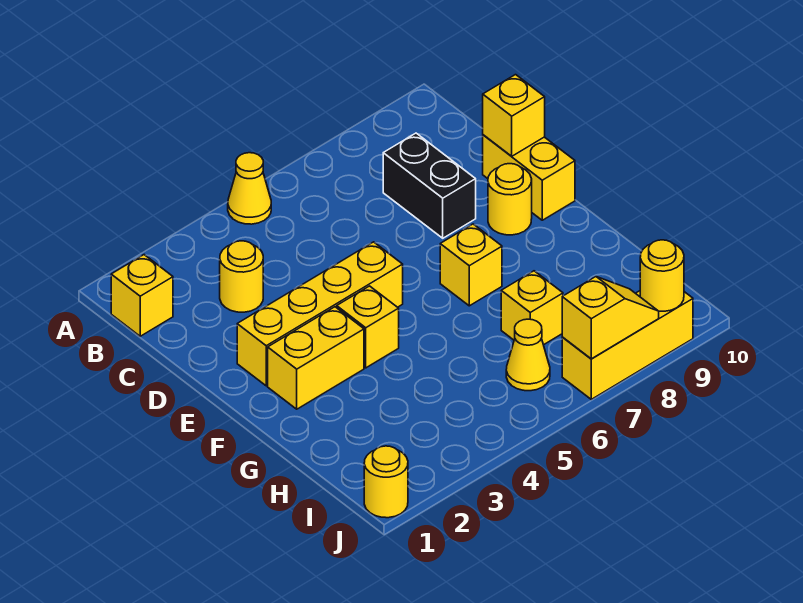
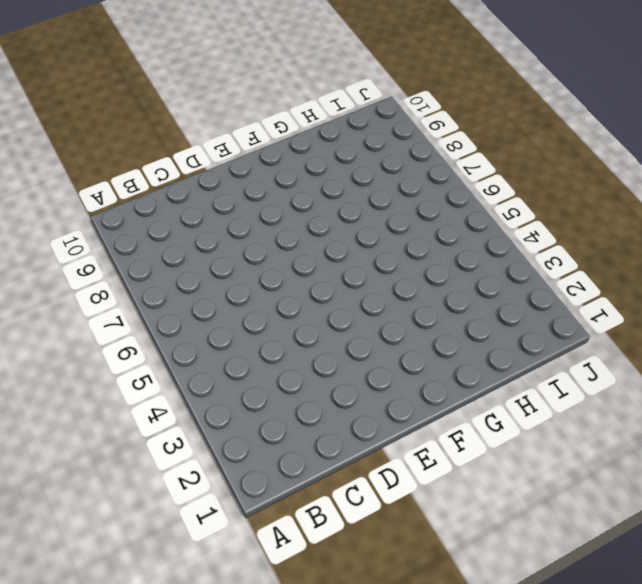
none -> yellow 1x1 cone [228,153,271,224]
none -> yellow 1x1 brick [111,255,173,336]
none -> yellow 1x1 round brick [220,241,263,312]

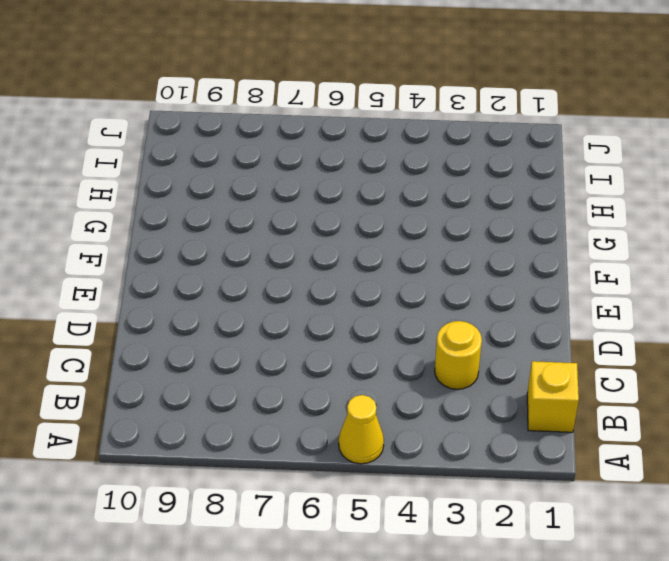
none -> black 1x2 brick [383,133,476,238]
none -> yellow 1x2 brick [483,135,575,220]
none -> yellow 1x4 brick [237,242,403,386]

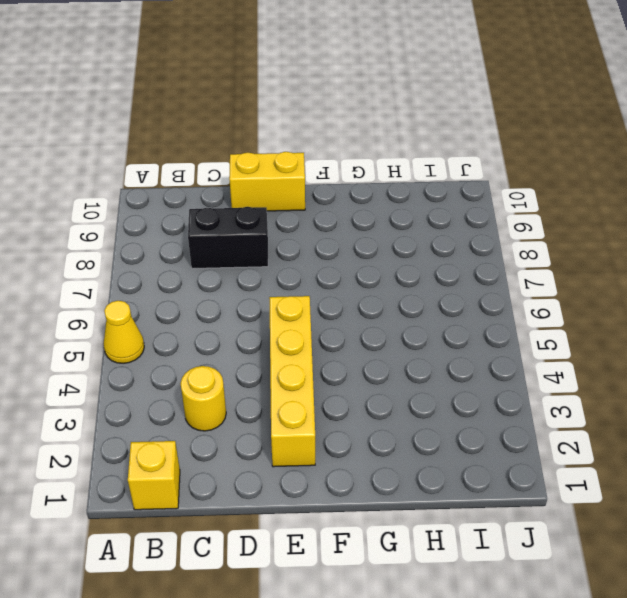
none -> yellow 1x1 round brick [488,164,532,235]
none -> yellow 1x2 brick [268,307,364,409]
none -> yellow 1x1 brick [337,286,399,368]

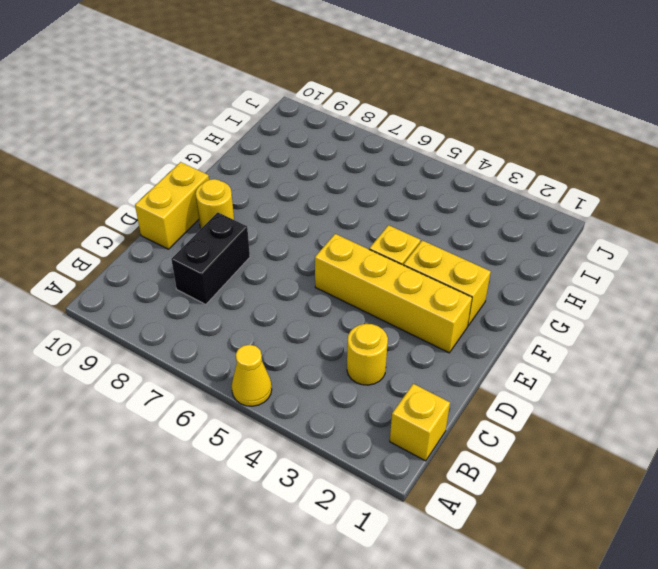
none -> yellow 1x1 brick [440,224,502,306]
none -> yellow 1x1 brick [501,271,563,345]
none -> yellow 1x1 cone [506,319,550,391]

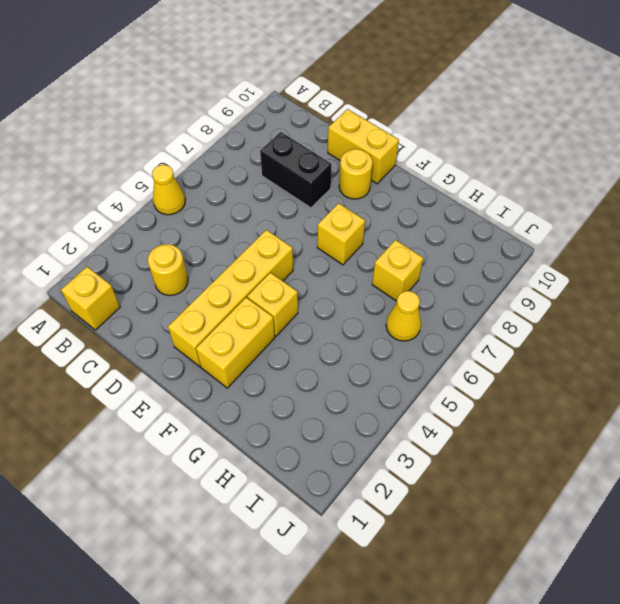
none -> yellow 1x1 round brick [364,446,408,518]
none -> yellow 1x3 brick [562,291,693,399]
none -> yellow 1x1 brick [483,75,545,156]

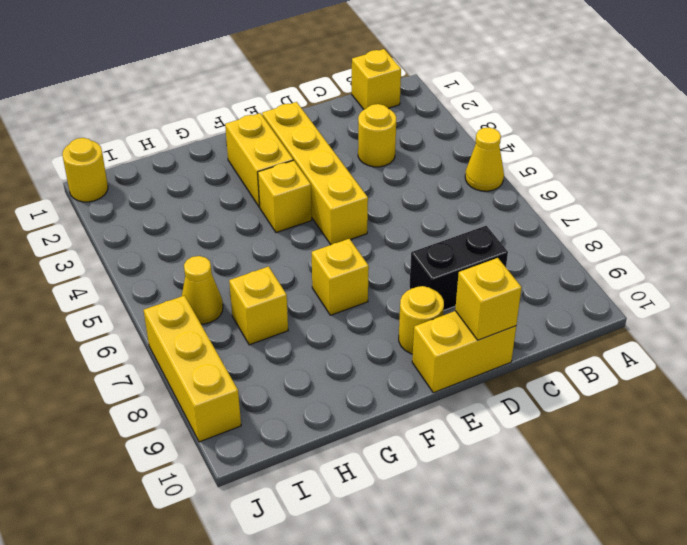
none -> yellow 1x2 slope [562,277,659,359]
none -> yellow 1x1 round brick [640,240,684,311]

